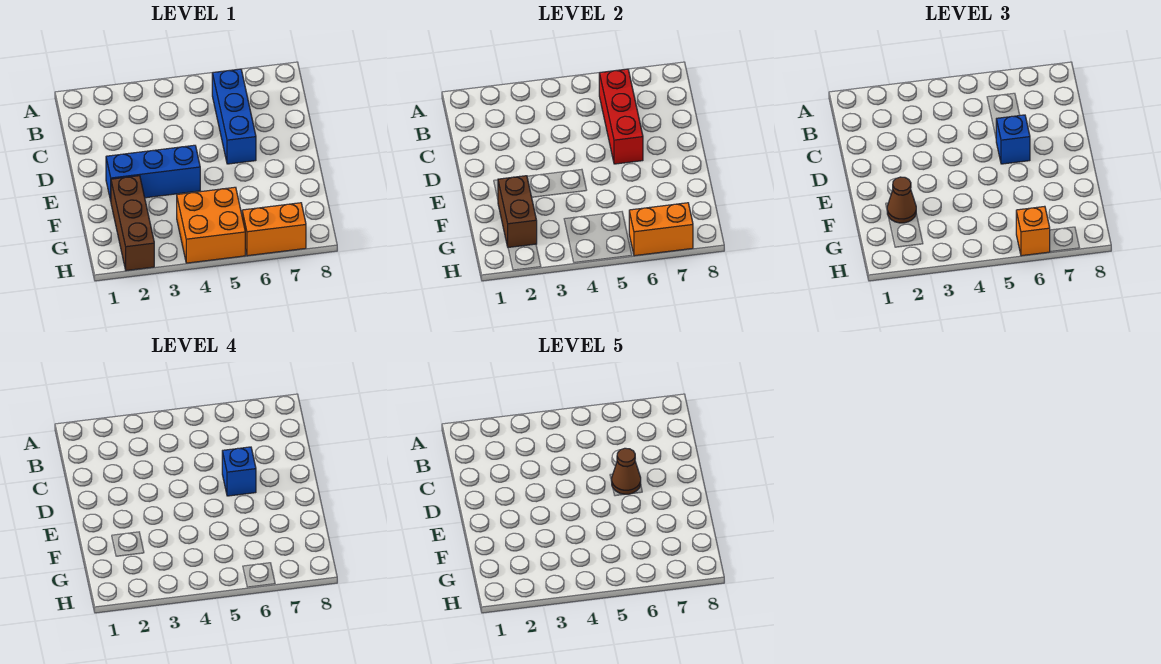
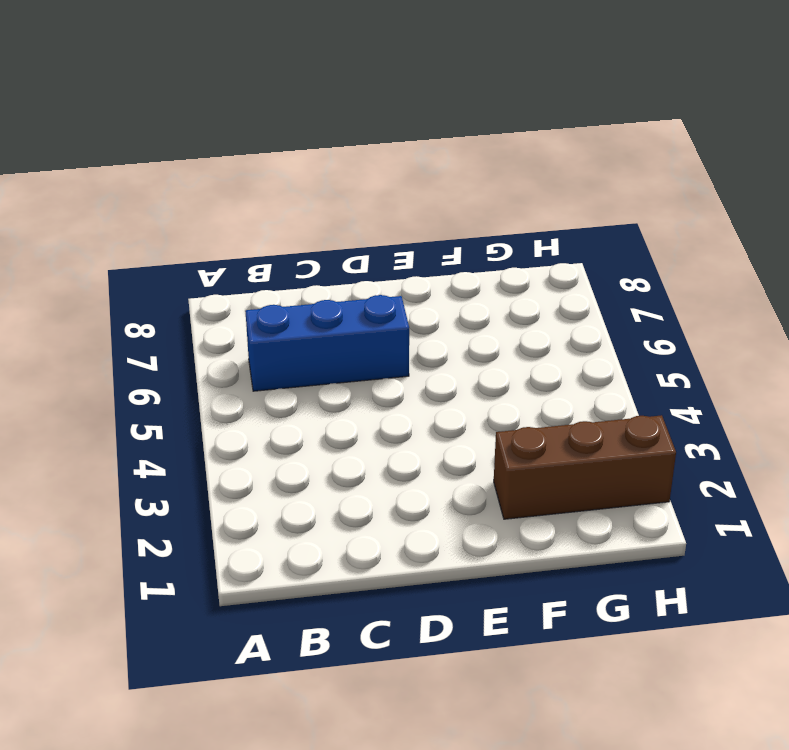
none -> blue 1x3 brick [106,145,200,201]
none -> orange 2x2 brick [177,187,245,263]
none -> orange 1x2 brick [242,203,306,256]

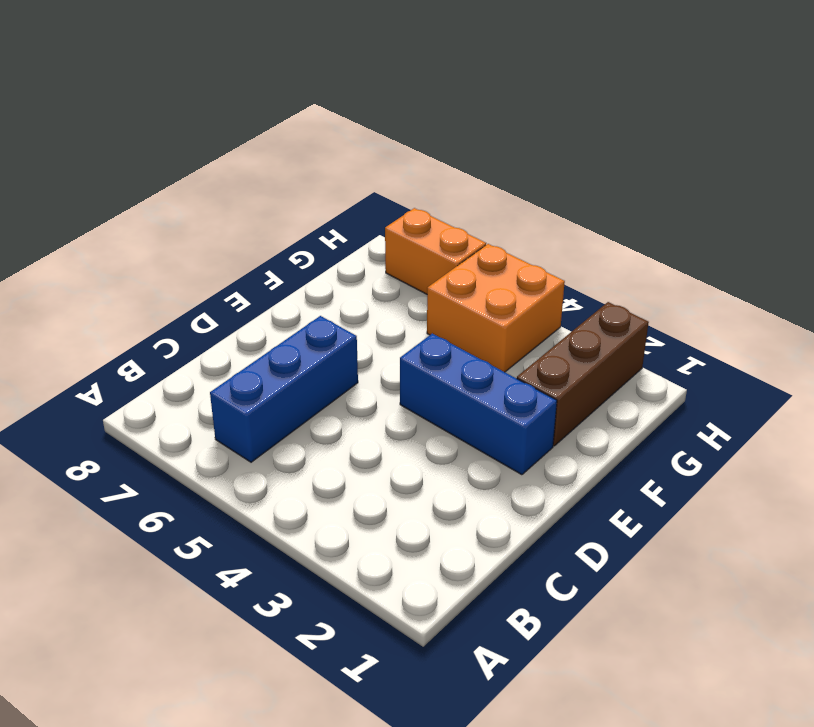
none -> red 1x3 brick [599,69,643,164]
none -> brown 1x2 brick [498,176,537,247]
none -> orange 1x2 brick [629,203,693,256]

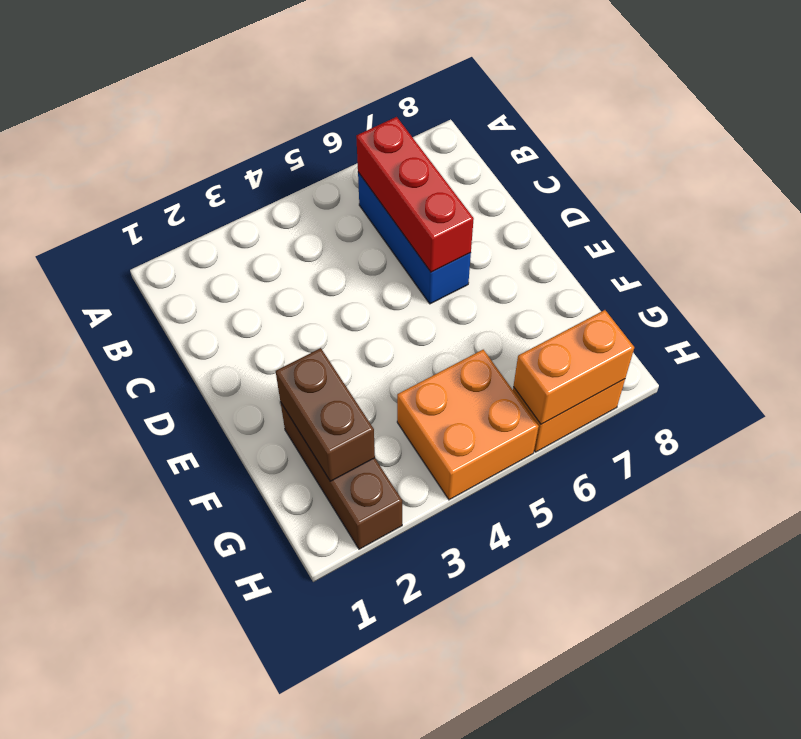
none -> blue 1x3 brick [106,145,200,201]
none -> blue 1x1 brick [996,115,1030,164]
none -> brown 1x1 cone [887,177,916,223]

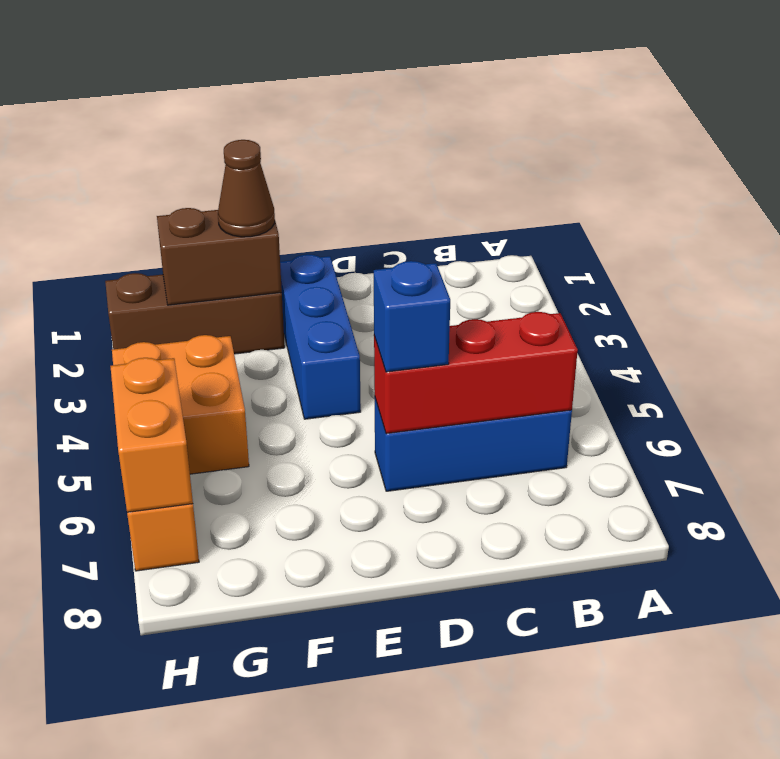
none -> orange 1x1 brick [1016,206,1050,256]
none -> blue 1x1 brick [222,447,256,496]
none -> brown 1x1 cone [612,448,641,494]

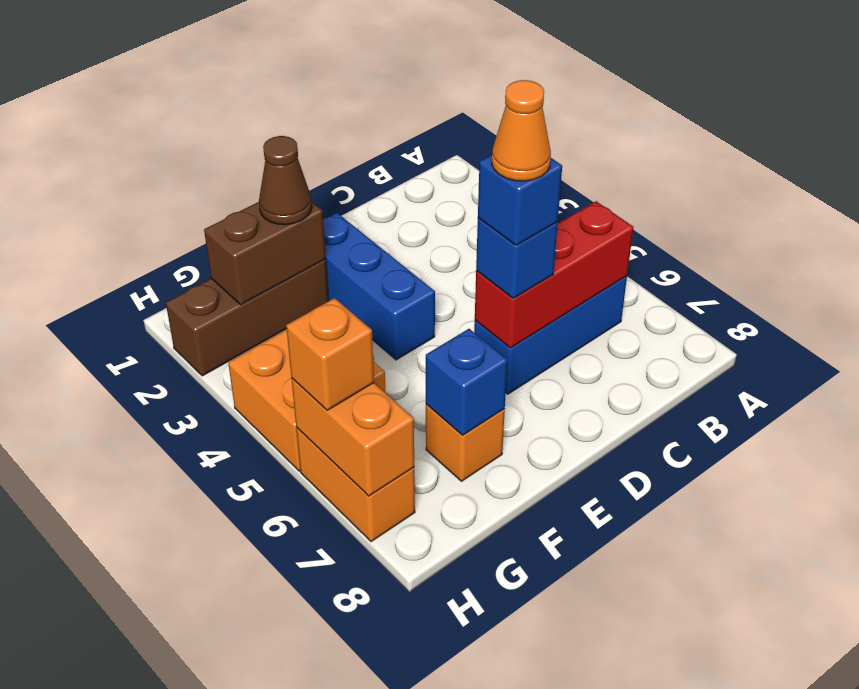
orange 1x1 cone [492,80,551,181] -> brown 1x1 cone [612,448,641,494]
orange 1x1 brick [426,404,505,481] -> none
blue 1x1 brick [426,329,507,435] -> none

